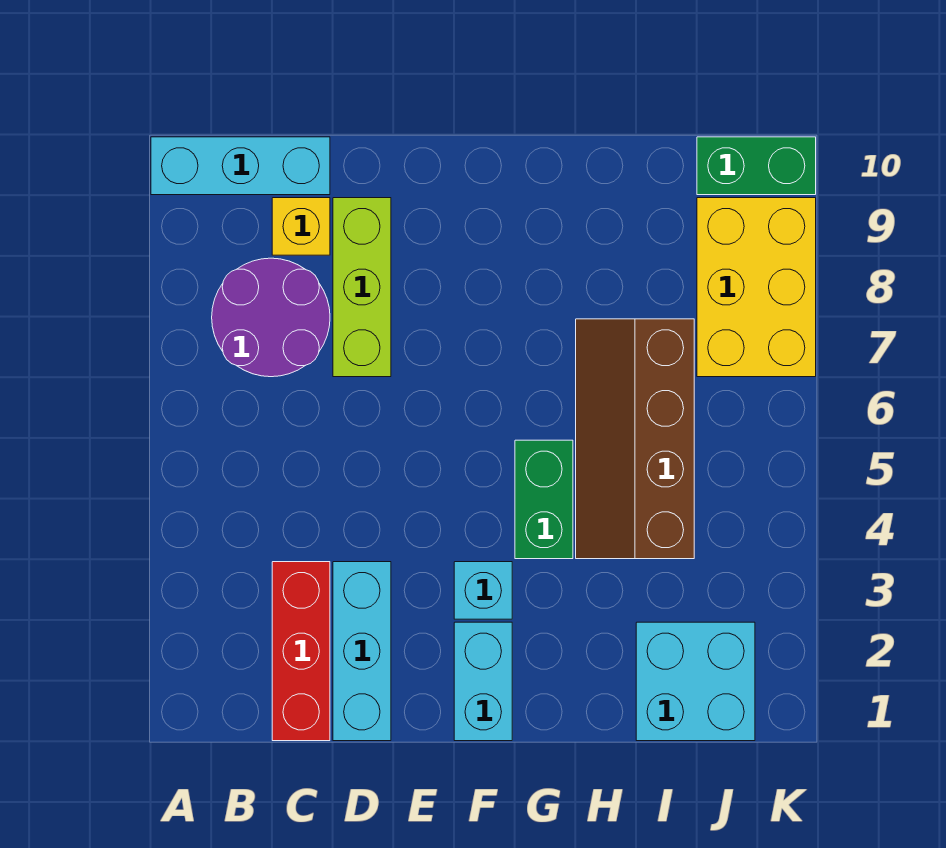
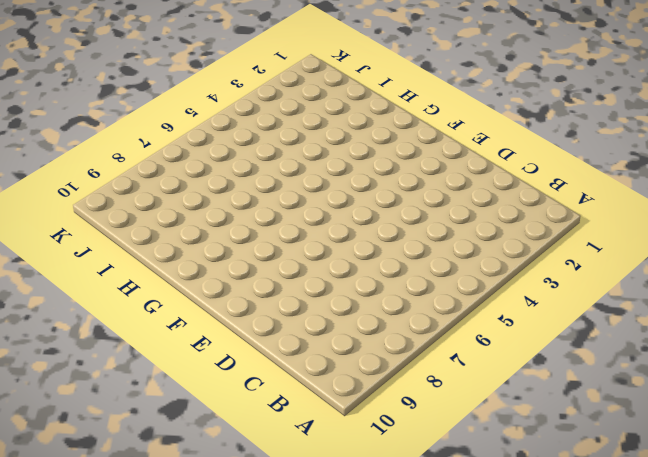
none -> cyan 1x3 brick [151,137,330,195]
none -> purple 2x2 round brick [212,258,330,377]
none -> red 1x3 brick [272,562,330,741]

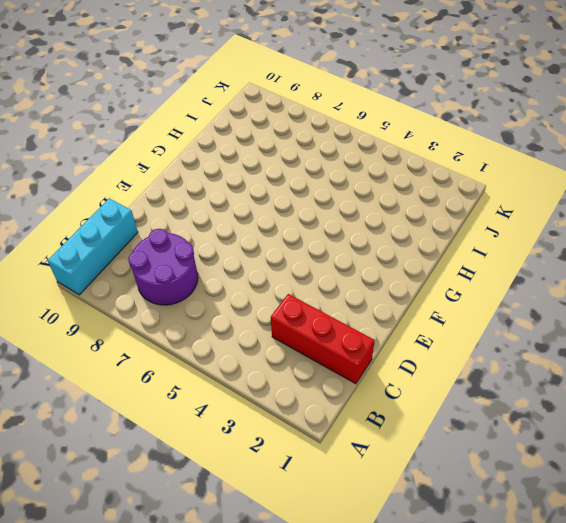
none -> yellow 1x1 brick [272,198,330,255]
none -> cyan 1x3 brick [333,562,391,741]
none -> lime 1x3 brick [333,198,391,377]

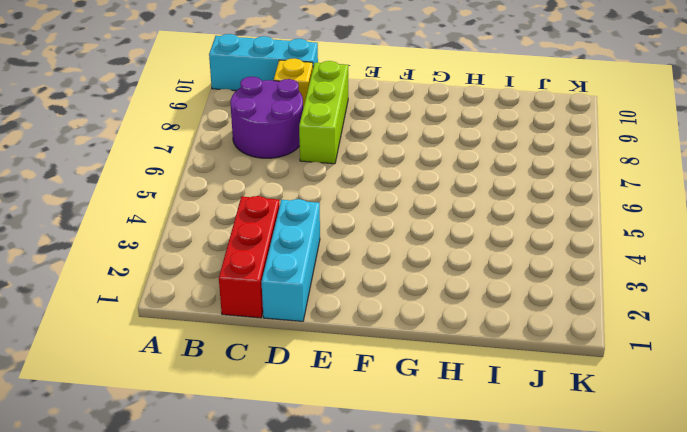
none -> cyan 1x2 brick [454,622,512,741]
none -> cyan 1x1 brick [454,562,512,619]
none -> green 1x2 brick [515,440,573,559]

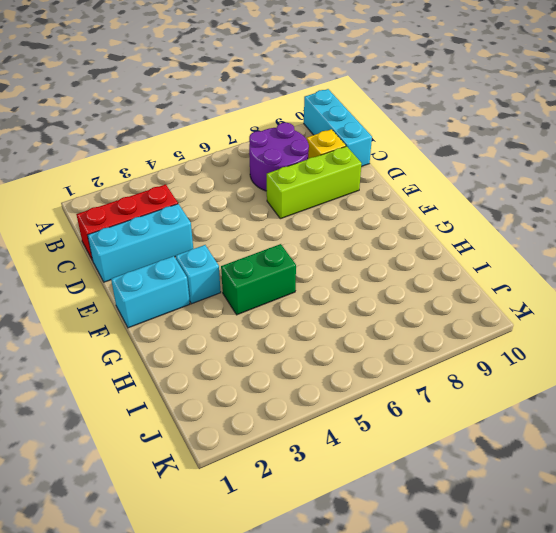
none -> brown 2x4 slope [576,319,694,559]
none -> cyan 2x2 brick [636,622,755,741]
none -> yellow 2x3 brick [697,198,816,377]

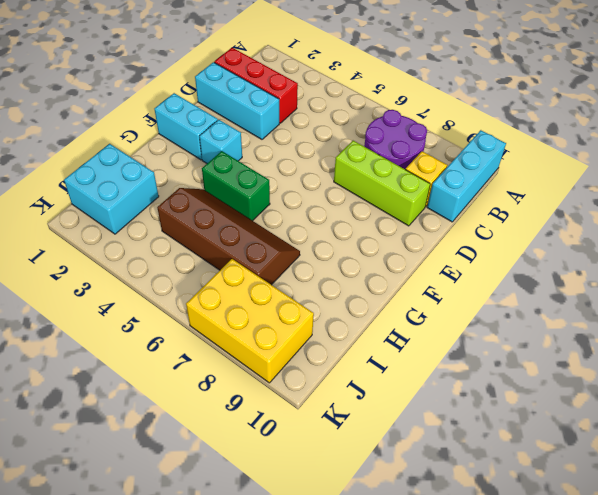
none -> green 1x2 brick [697,137,816,195]

